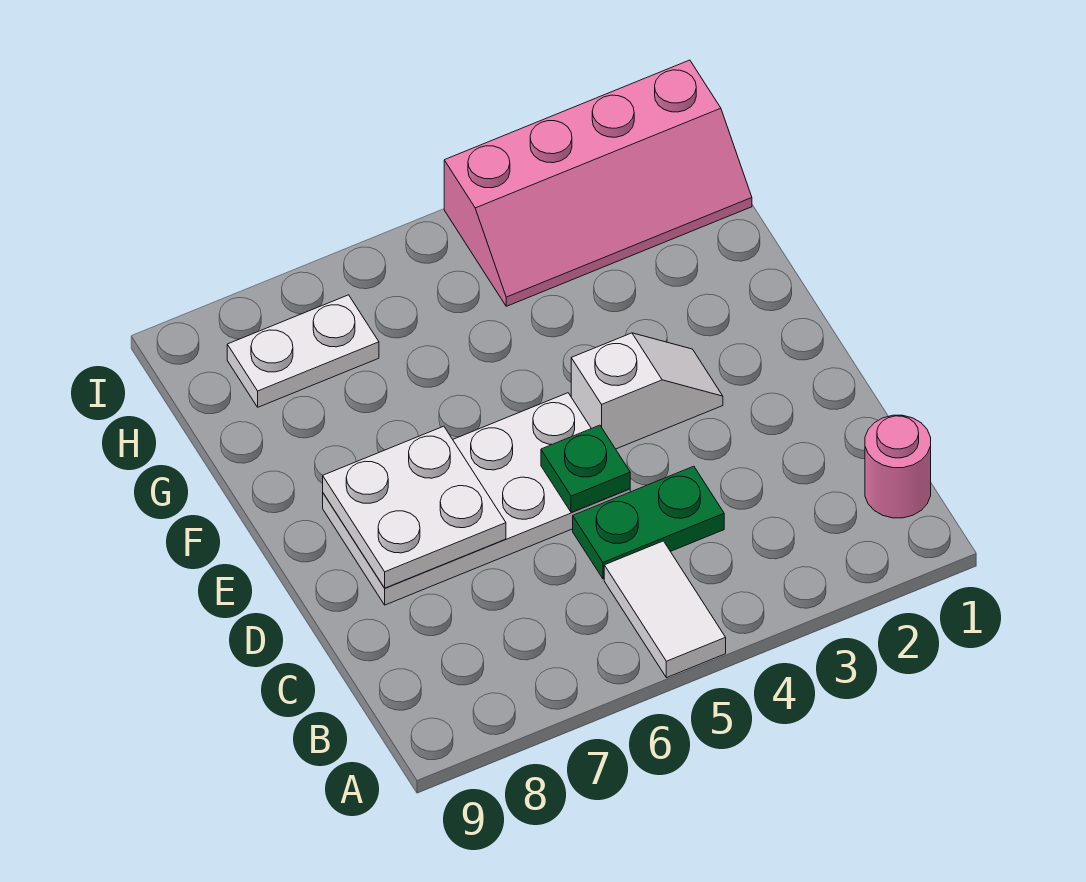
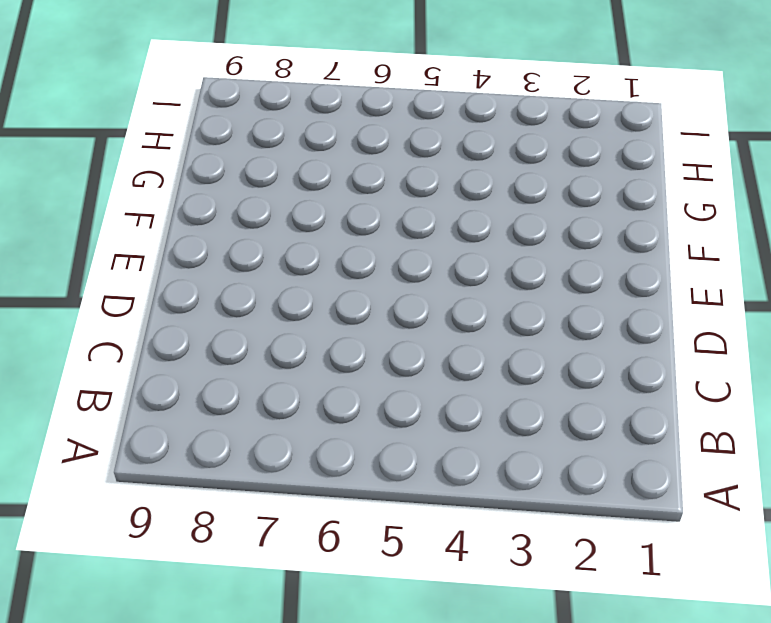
none -> white 1x2 tile [604,541,726,678]
none -> pink 1x1 round brick [865,415,931,518]

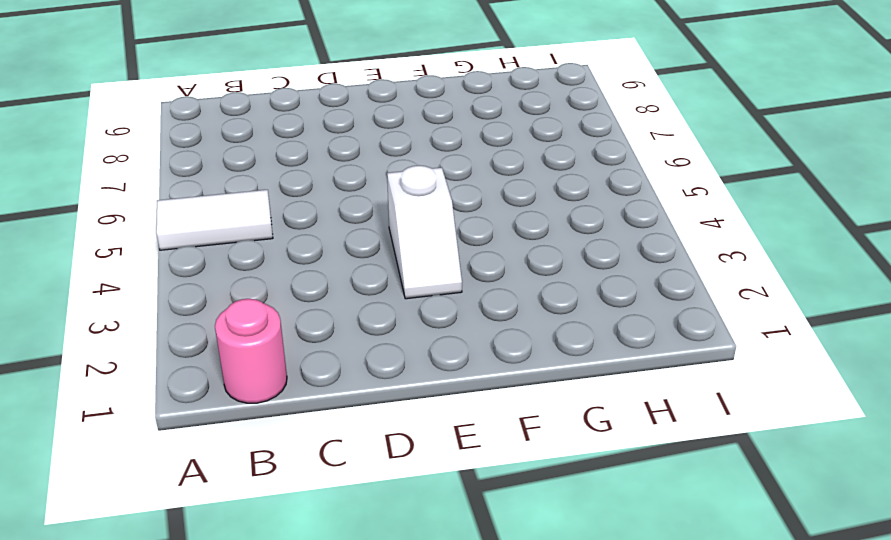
none -> green 1x2 plate [573,466,724,579]
none -> white 2x4 plate [323,393,630,605]

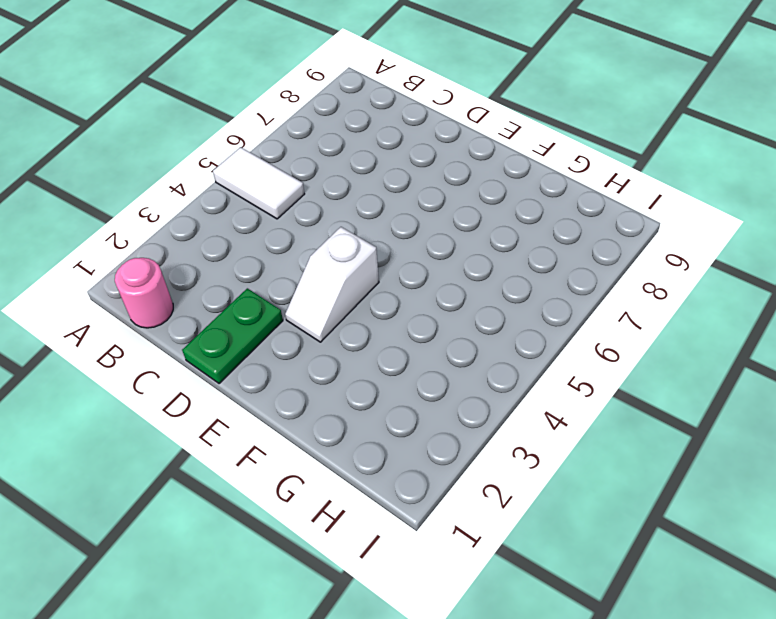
green 1x2 plate [182,288,283,384] -> green 1x2 plate moved to [573,466,724,579]
none -> white 2x4 plate [323,393,630,605]
none -> pink 2x4 slope [444,60,752,306]

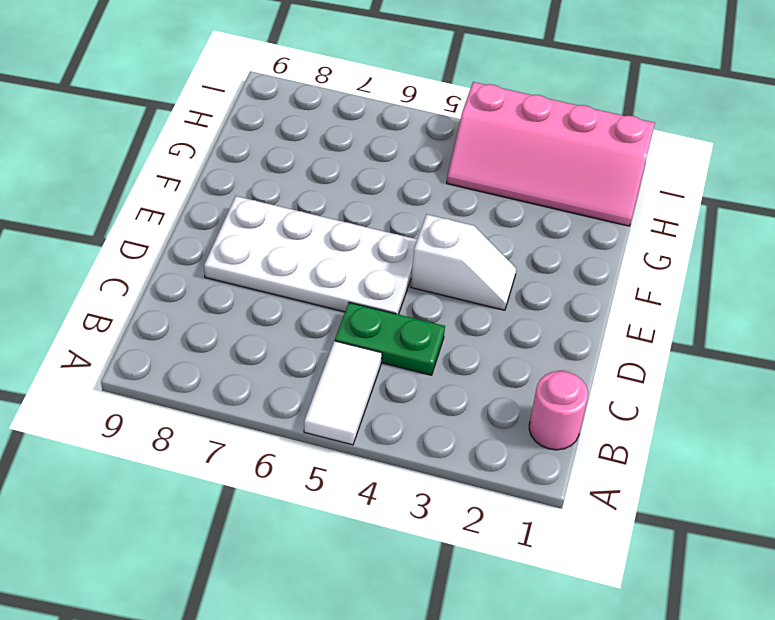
none -> white 1x2 plate [227,295,379,407]
none -> green 1x1 plate [541,425,630,512]

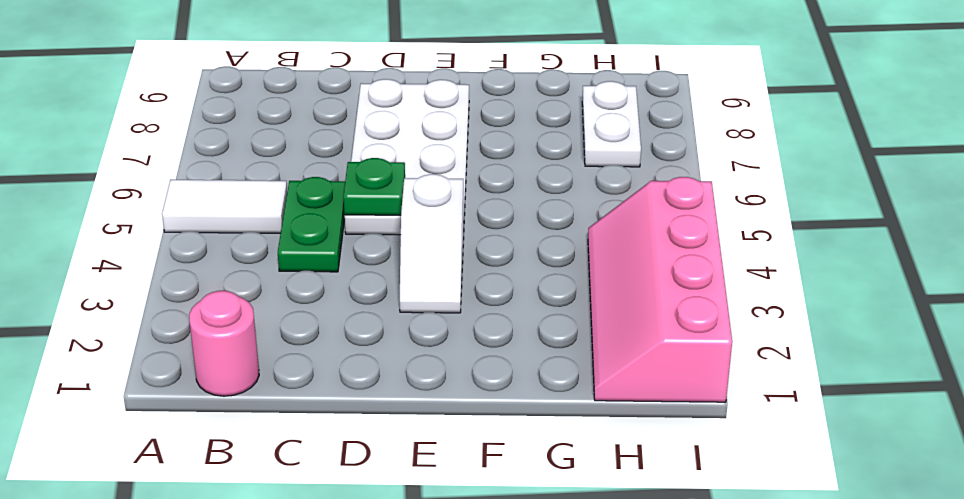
none -> white 2x2 plate [323,426,506,588]

